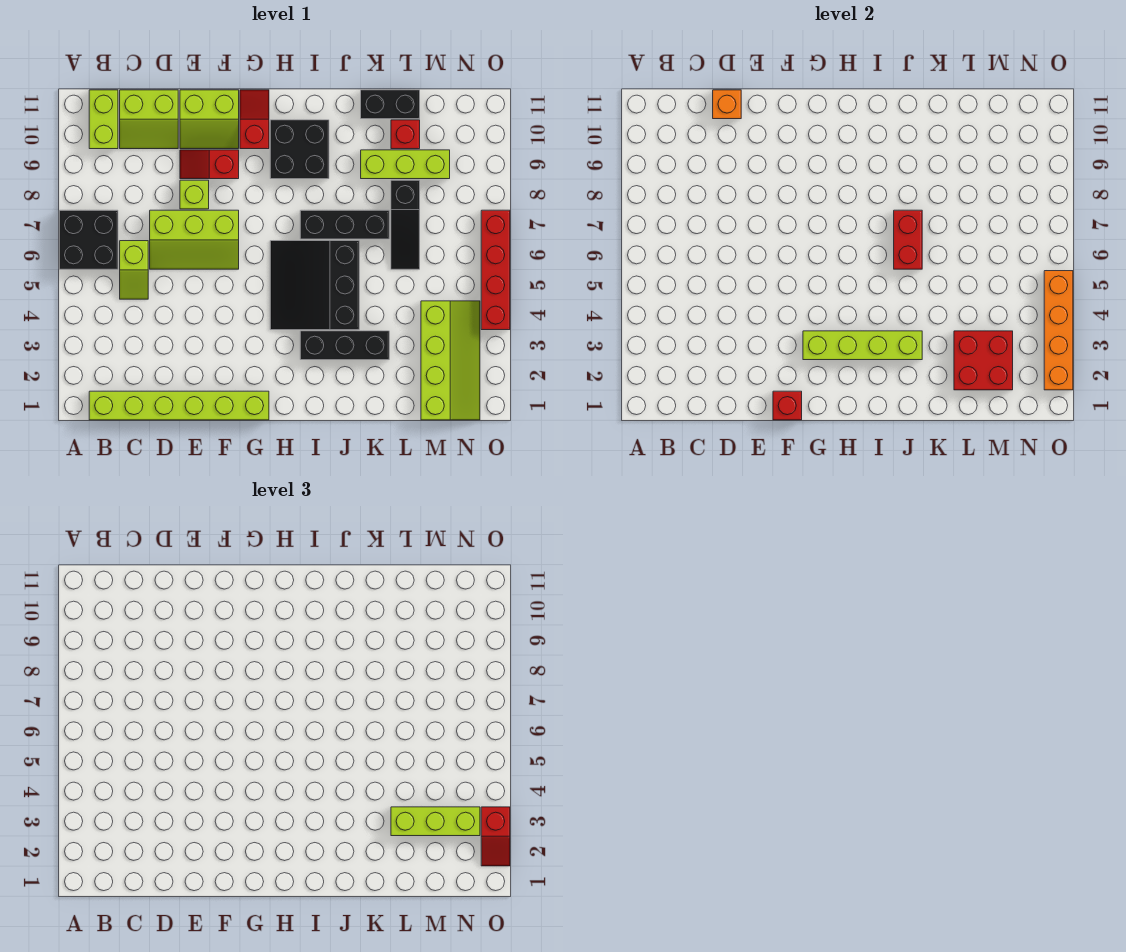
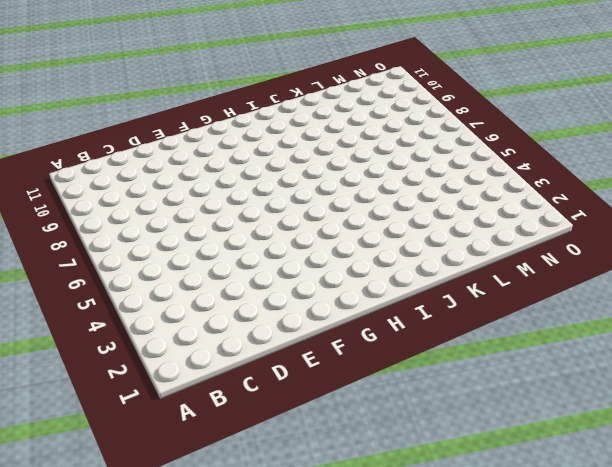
none -> black 2x2 brick [59,210,118,269]
none -> lime 1x6 brick [89,391,269,420]
none -> lime 1x2 brick [89,90,118,149]

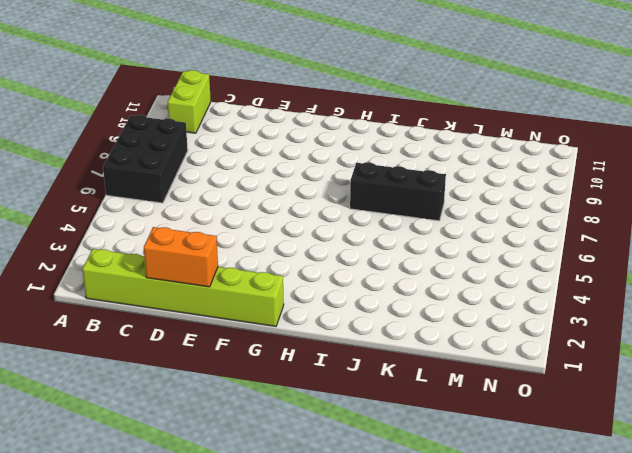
black 2x3 brick [103,115,188,203] -> black 2x2 brick [59,210,118,269]
orange 1x2 brick [144,227,218,287] -> none
none -> lime 1x2 slope [120,241,148,299]
none -> lime 2x2 slope [120,90,178,149]
none -> lime 2x3 slope [150,210,239,269]

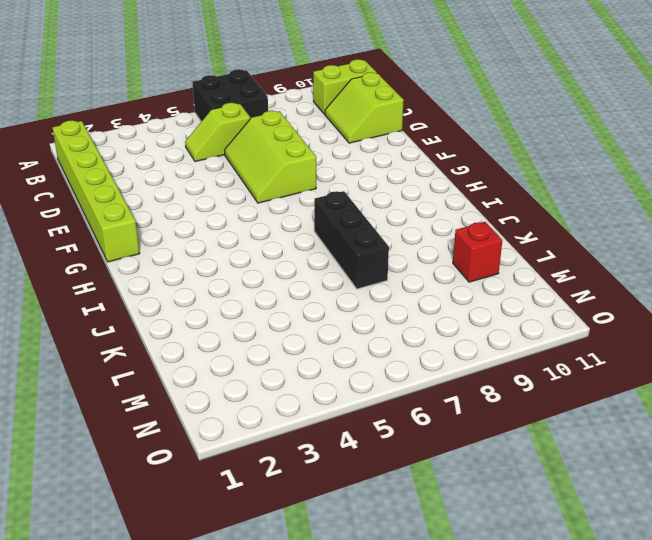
none -> lime 1x1 brick [180,180,209,209]
none -> red 1x2 slope [180,150,239,179]
none -> lime 2x2 slope [180,90,239,149]

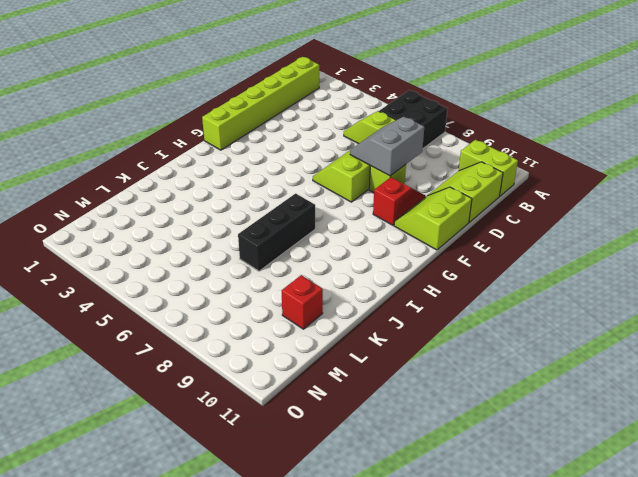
grey 2x2 slope [350,116,424,176] -> none
none -> red 1x2 slope [240,90,269,149]
none -> black 3x3 slope [270,241,359,330]
none -> black 2x2 brick [270,120,329,179]

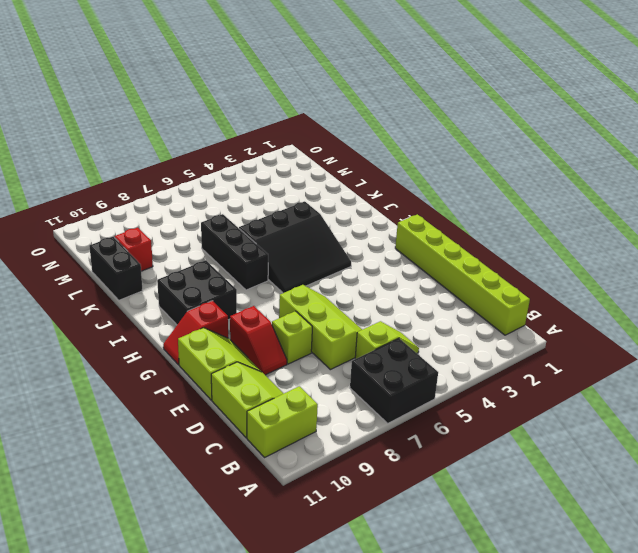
none -> black 1x3 brick [300,331,389,360]
none -> lime 1x3 brick [361,150,450,179]
none -> black 1x3 slope [391,180,420,269]

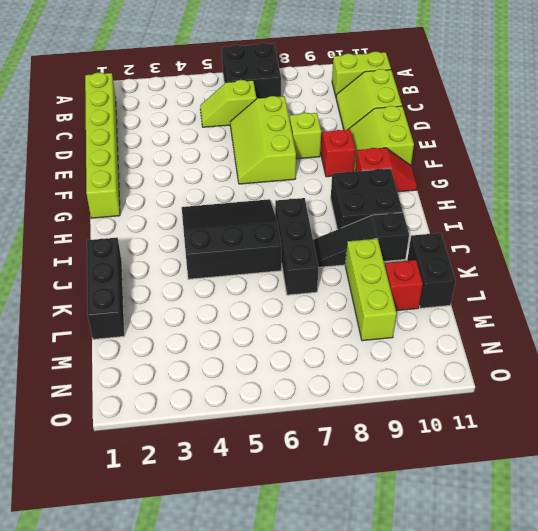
black 1x3 brick [87,238,125,339] -> black 1x3 brick moved to [300,331,389,360]
black 1x3 slope [313,212,409,267] -> black 1x3 slope moved to [391,180,420,269]
none -> lime 2x4 slope [421,301,480,420]
none -> red 1x4 brick [481,210,510,330]
none -> orange 1x1 brick [713,90,741,119]

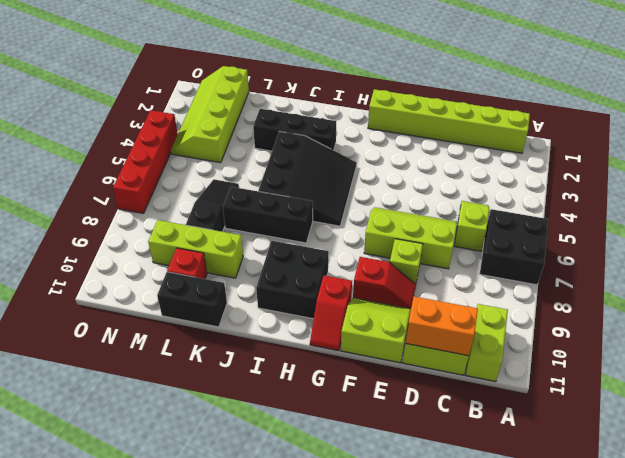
orange 1x2 brick [406,297,478,356] -> orange 1x1 brick [713,90,741,119]
none -> red 1x1 brick [773,391,802,420]
none -> lime 1x4 brick [803,331,922,360]
none -> red 1x2 brick [894,210,922,269]

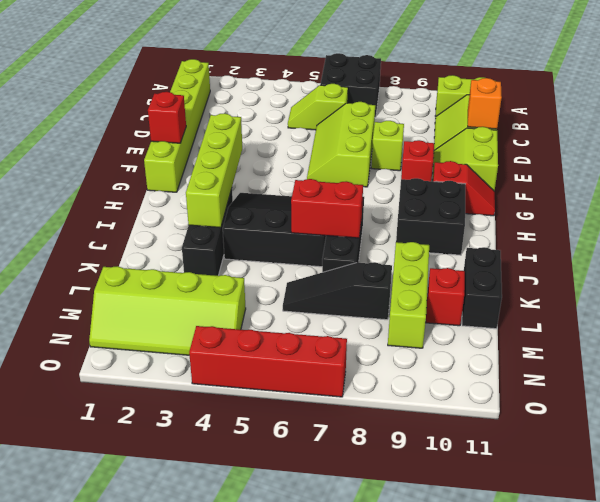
none -> red 2x2 brick [954,331,1013,390]
none -> orange 1x4 brick [1044,271,1073,390]
none -> lime 1x3 brick [391,807,480,836]

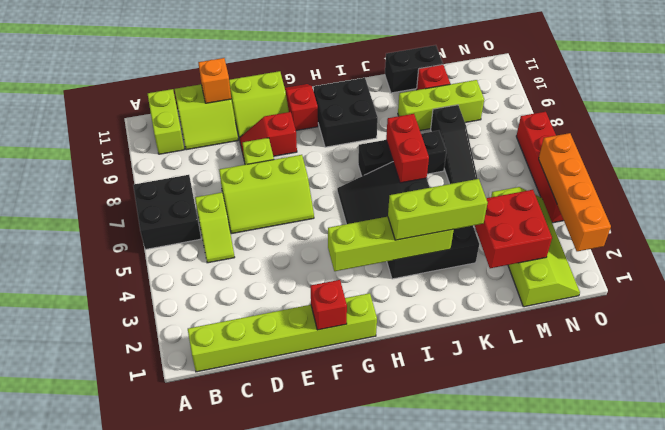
lime 1x3 brick [388,179,488,240] -> lime 1x3 brick moved to [391,807,480,836]
none -> red 1x2 slope [481,807,510,866]

